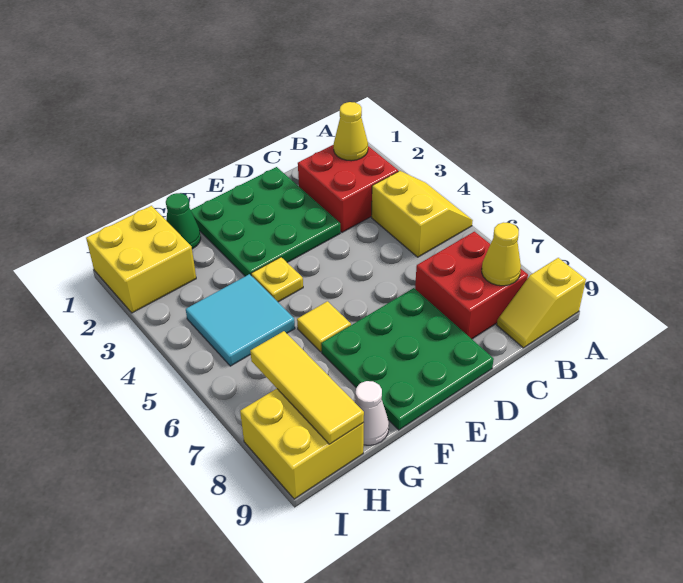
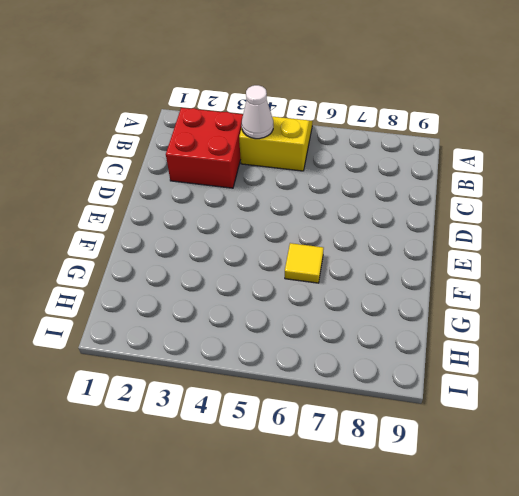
white 1x1 cone [242,85,273,139] -> white 1x1 cone moved to [355,381,389,445]
none -> yellow 1x2 slope [497,258,586,348]
none -> red 2x2 brick [415,231,528,339]
none -> green 3x3 plate [191,167,340,276]

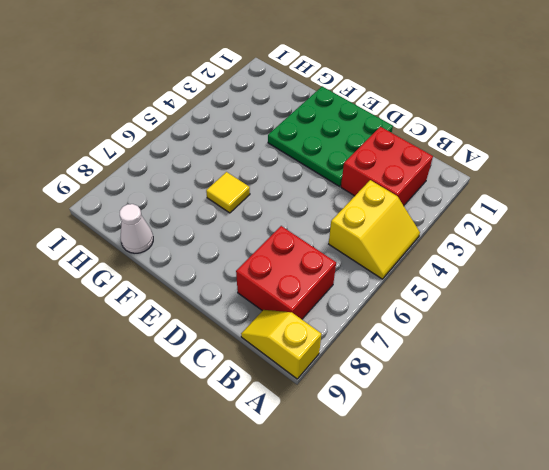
none -> green 3x3 plate [321,288,494,430]
none -> yellow 1x1 plate [251,257,303,302]
none -> green 1x1 cone [166,193,201,249]

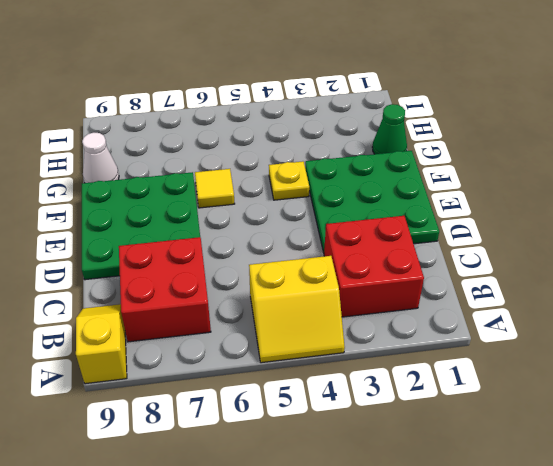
none -> cyan 2x2 tile [186,274,295,366]
none -> yellow 2x2 brick [86,206,196,313]
none -> yellow 2x2 brick [240,389,364,499]

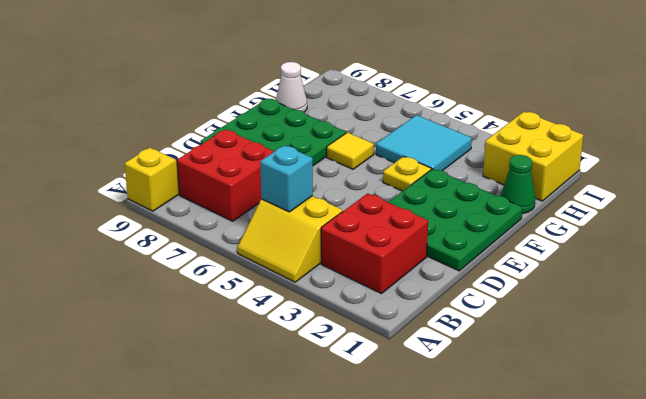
cyan 1x1 brick [260,145,313,212] -> none
none -> yellow 2x2 brick [240,389,364,499]
none -> yellow 1x1 cone [334,102,368,161]
none -> yellow 1x1 cone [482,222,521,286]

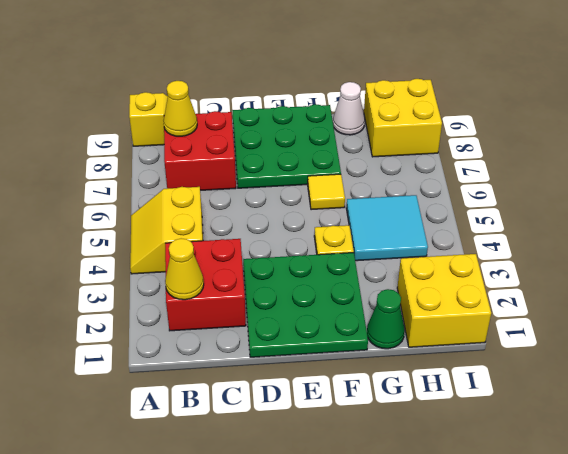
none -> yellow 1x3 tile [250,331,364,444]

